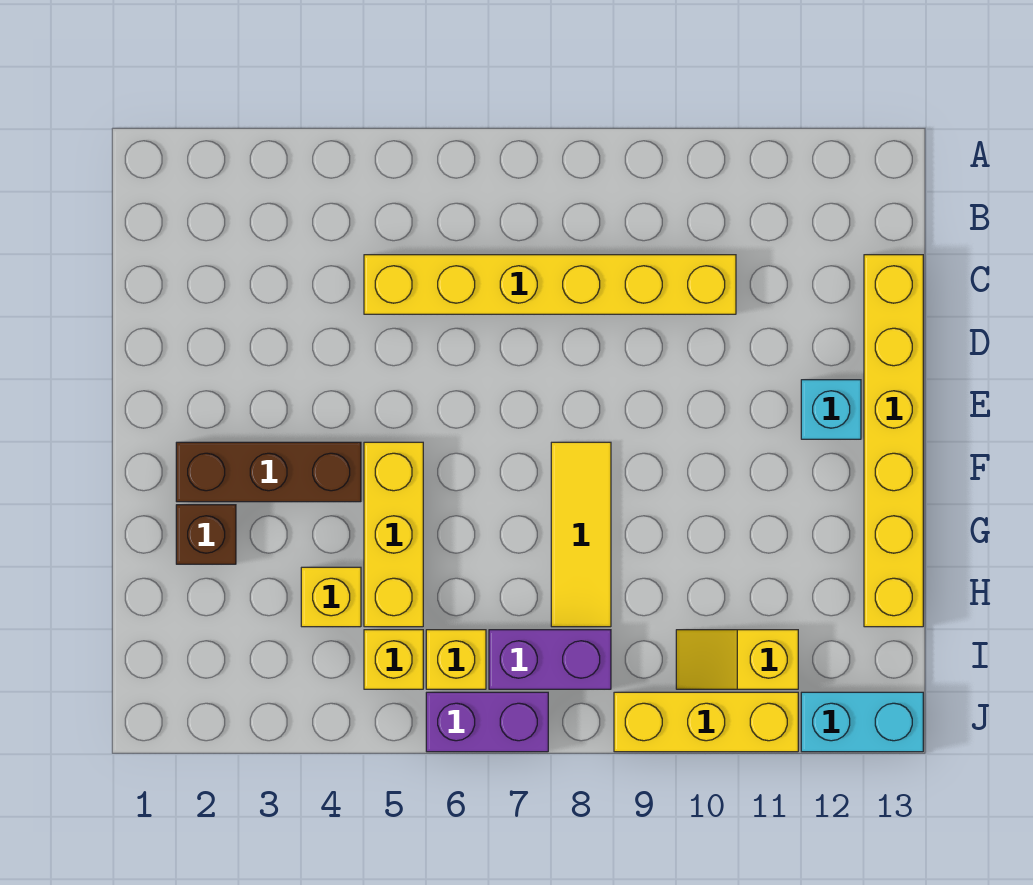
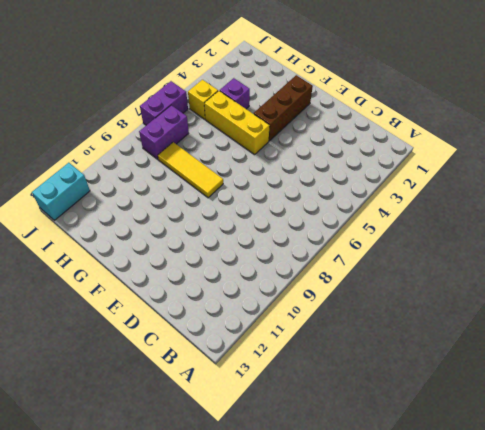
purple 1x1 brick [220,78,250,109] -> yellow 1x1 brick [301,567,361,627]
none -> yellow 1x6 brick [364,255,736,314]
none -> yellow 1x6 brick [864,255,923,627]
none -> cyan 1x1 brick [801,380,861,439]

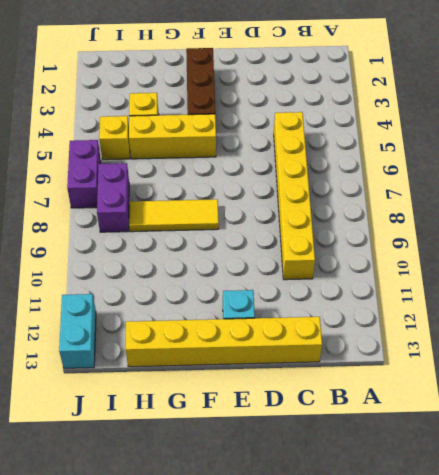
none -> brown 1x1 brick [176,505,236,564]
none -> yellow 1x1 brick [426,630,486,689]
none -> yellow 1x2 slope [676,630,798,689]

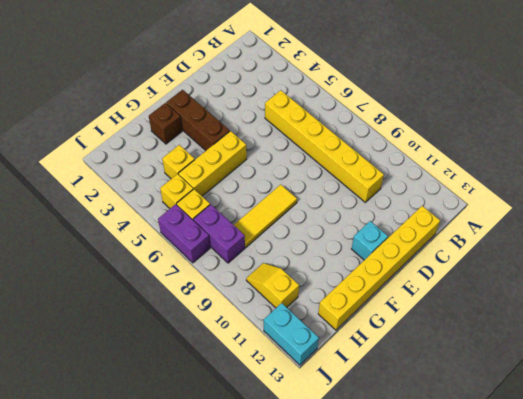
none -> yellow 1x3 brick [614,692,798,752]

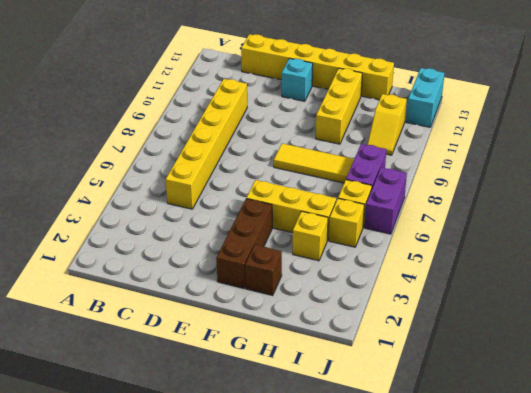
yellow 1x3 brick [316,68,362,144] -> yellow 1x3 brick moved to [614,692,798,752]

